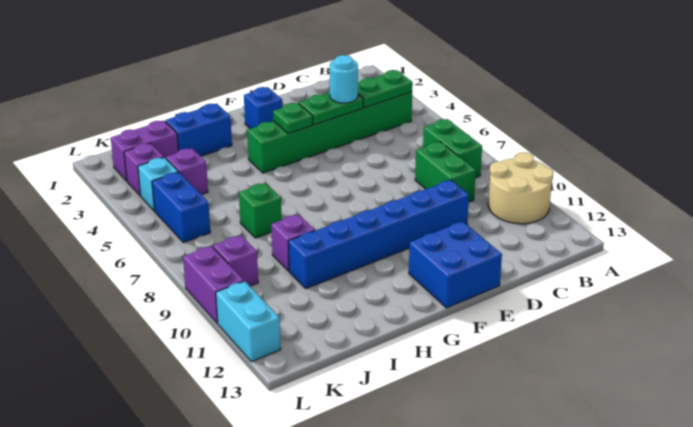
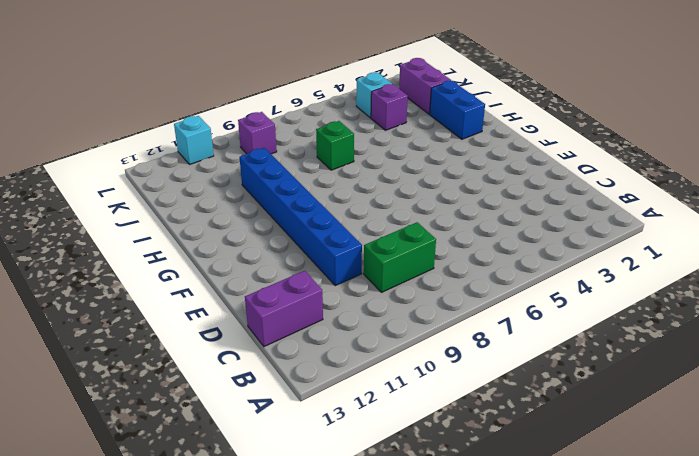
purple 1x2 brick [245,271,323,347] -> purple 1x2 brick moved to [183,246,244,323]
cyan 1x1 brick [174,116,214,165] -> cyan 1x2 brick [216,281,281,362]
none -> tan 2x2 round brick [488,152,554,224]
none -> green 1x6 brick [247,92,412,173]
none -> green 1x2 brick [423,119,482,178]

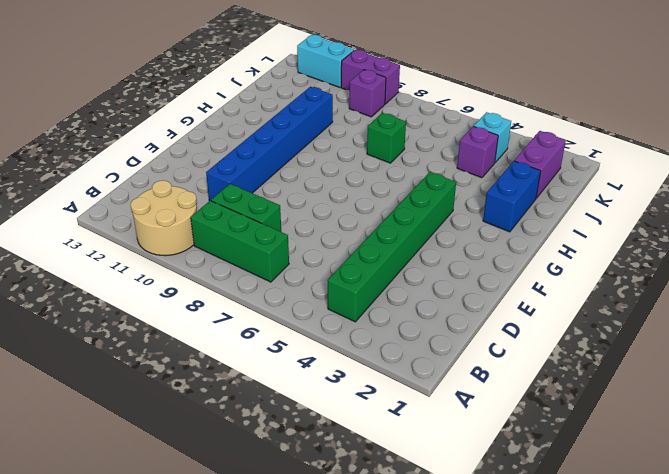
green 1x3 brick [191,201,289,282] -> green 1x2 brick [423,119,482,178]
none -> blue 2x2 brick [409,221,502,308]
none -> blue 1x1 brick [244,87,282,129]
none -> purple 1x1 brick [271,214,315,271]

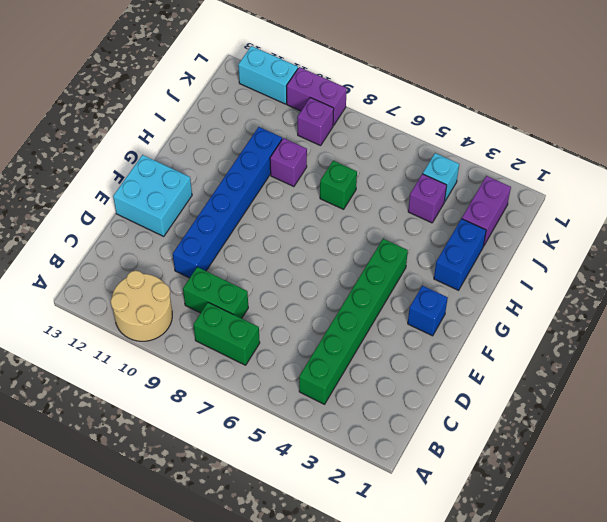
cyan 2x2 brick [113,155,192,236] -> blue 2x2 brick [409,221,502,308]
none -> purple 1x1 brick [124,143,164,196]
none -> blue 1x2 brick [152,172,210,243]
none -> green 1x2 plate [358,70,413,108]

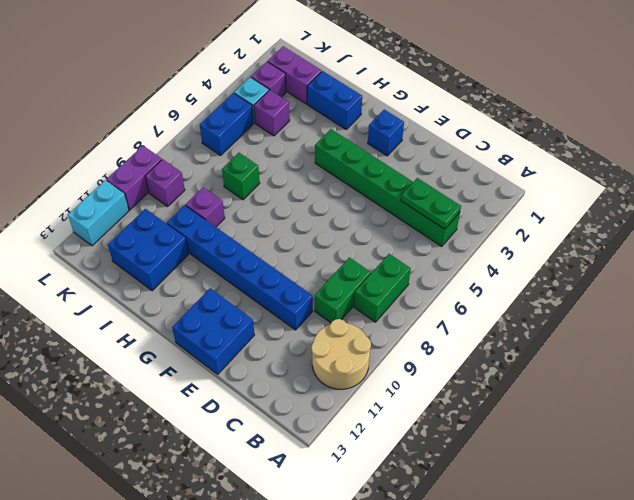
blue 2x2 brick [108,209,189,291] -> none
none -> green 1x2 plate [299,92,363,125]
none -> green 1x1 plate [273,103,313,134]
none -> cyan 1x1 round brick [329,55,358,103]

